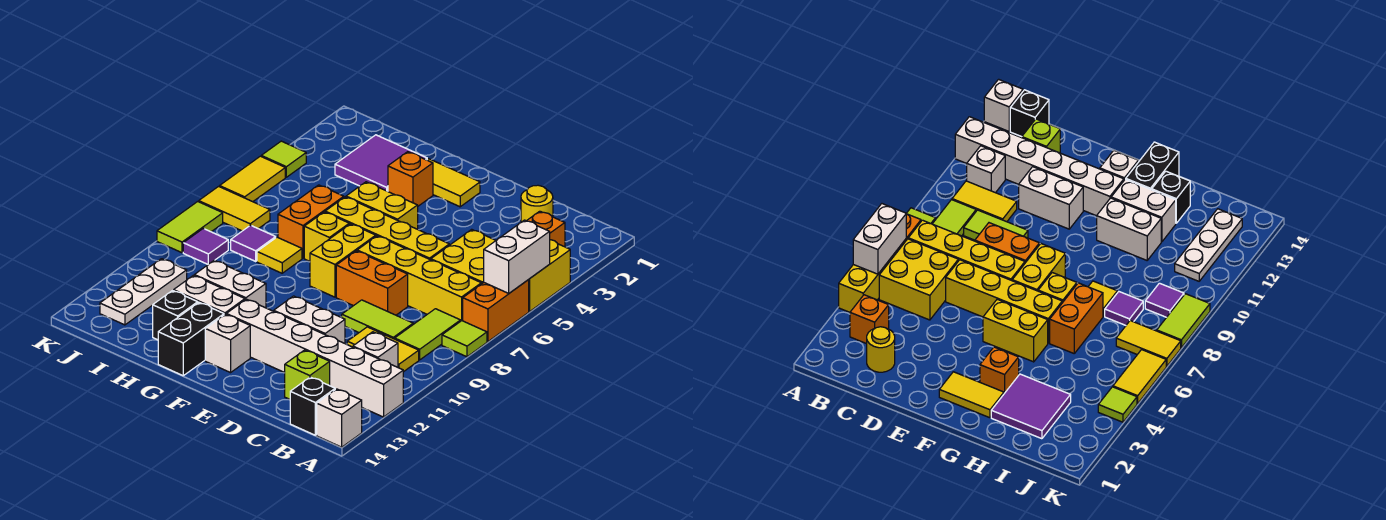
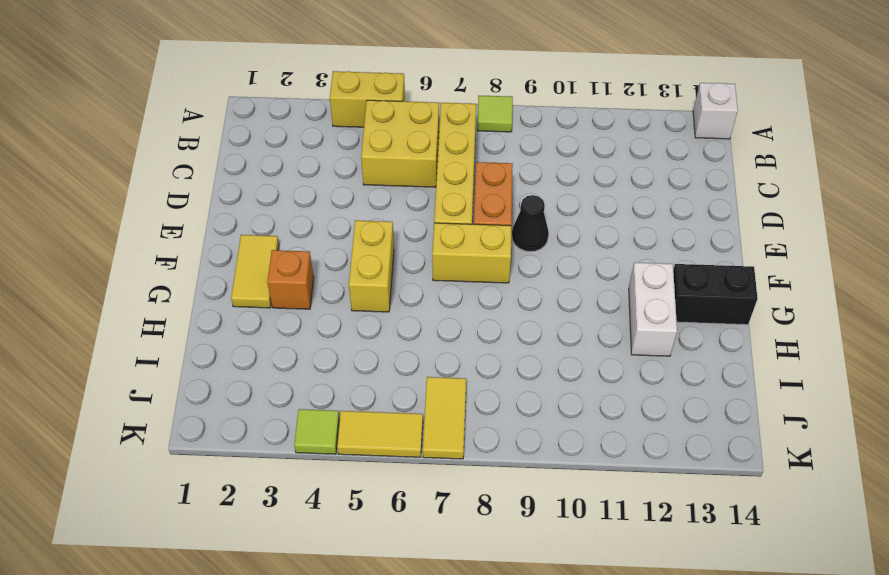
black 1x1 cone [512,195,549,252] -> none
none -> orange 1x2 brick [463,280,529,342]
none -> white 1x6 brick [226,299,403,417]
none -> orange 1x1 brick [527,211,565,247]
none -> lime 1x2 tile [395,309,461,360]

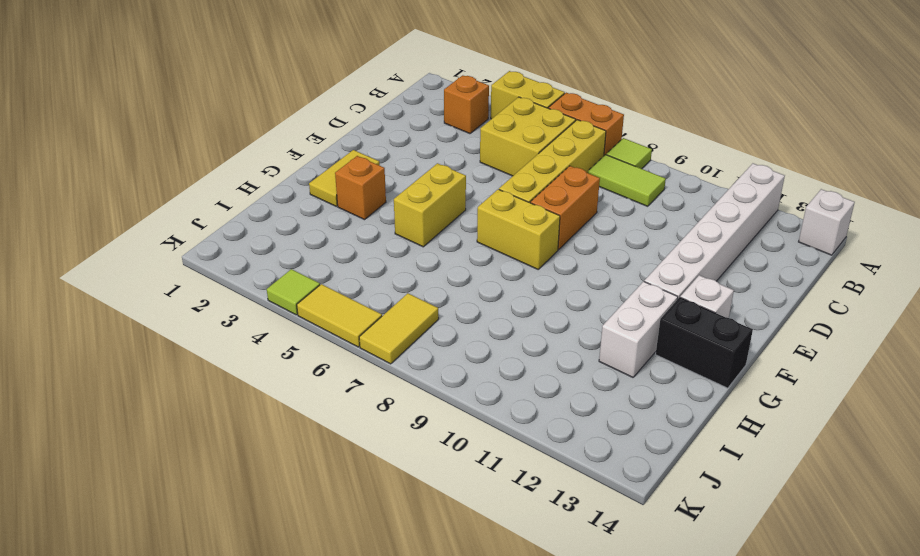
none -> yellow 1x2 tile [347,327,419,372]
none -> white 1x1 brick [353,332,398,367]
none -> black 1x1 brick [290,377,335,435]
none -> yellow 1x1 round brick [521,185,553,222]

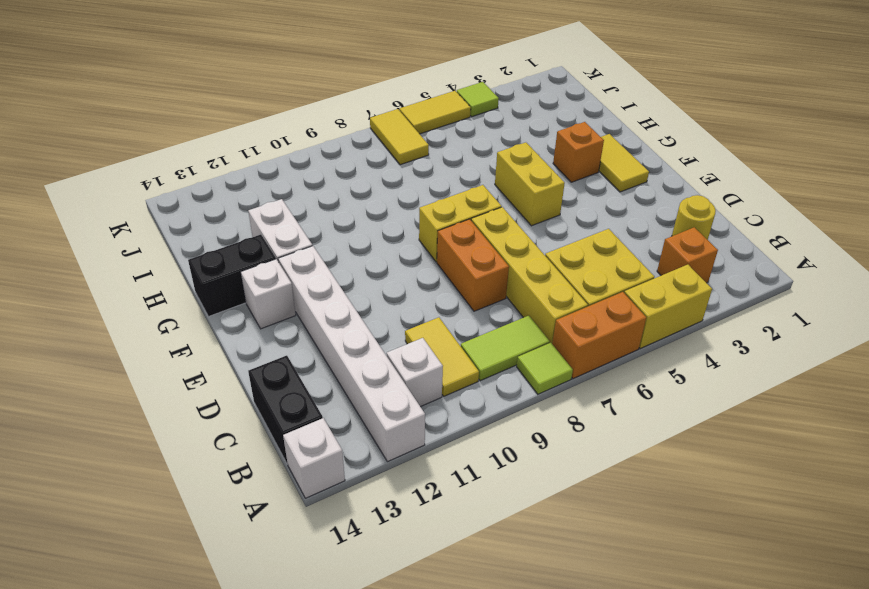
black 1x2 brick [248,356,323,464] -> black 1x1 brick [290,377,335,435]
none -> lime 1x2 tile [342,300,413,339]
none -> lime 1x1 brick [285,350,330,399]
none -> yellow 1x4 brick [325,197,449,260]
none -> white 1x2 brick [274,296,345,343]

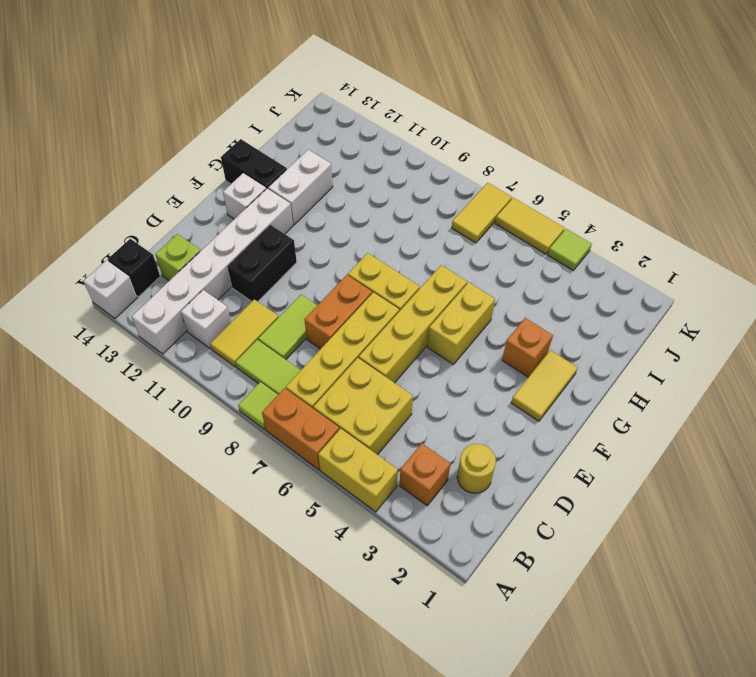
black 1x2 brick [227,225,297,301] -> white 1x2 brick [274,296,345,343]
none -> yellow 1x1 brick [304,212,349,261]
none -> white 1x2 brick [194,260,266,308]
none -> purple 2x2 tile [335,135,427,191]
none -> orange 1x2 brick [278,185,344,258]

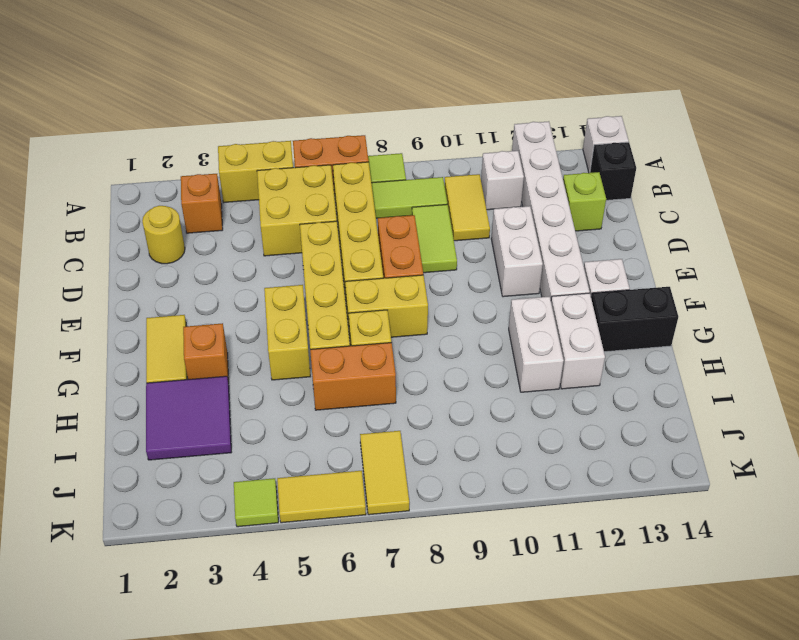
none -> yellow 1x1 tile [257,237,302,273]
none -> black 1x1 brick [153,291,198,340]
none -> purple 1x1 tile [231,225,276,261]
none -> purple 1x1 tile [183,229,228,264]

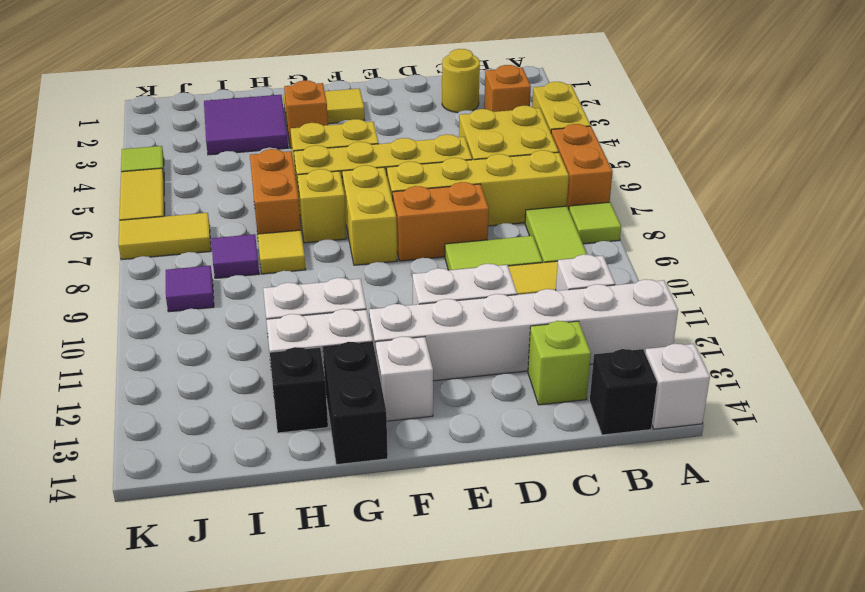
none -> white 1x3 plate [100,259,187,325]
none -> lime 1x2 tile [157,202,223,253]
none -> white 1x2 brick [484,220,550,293]

